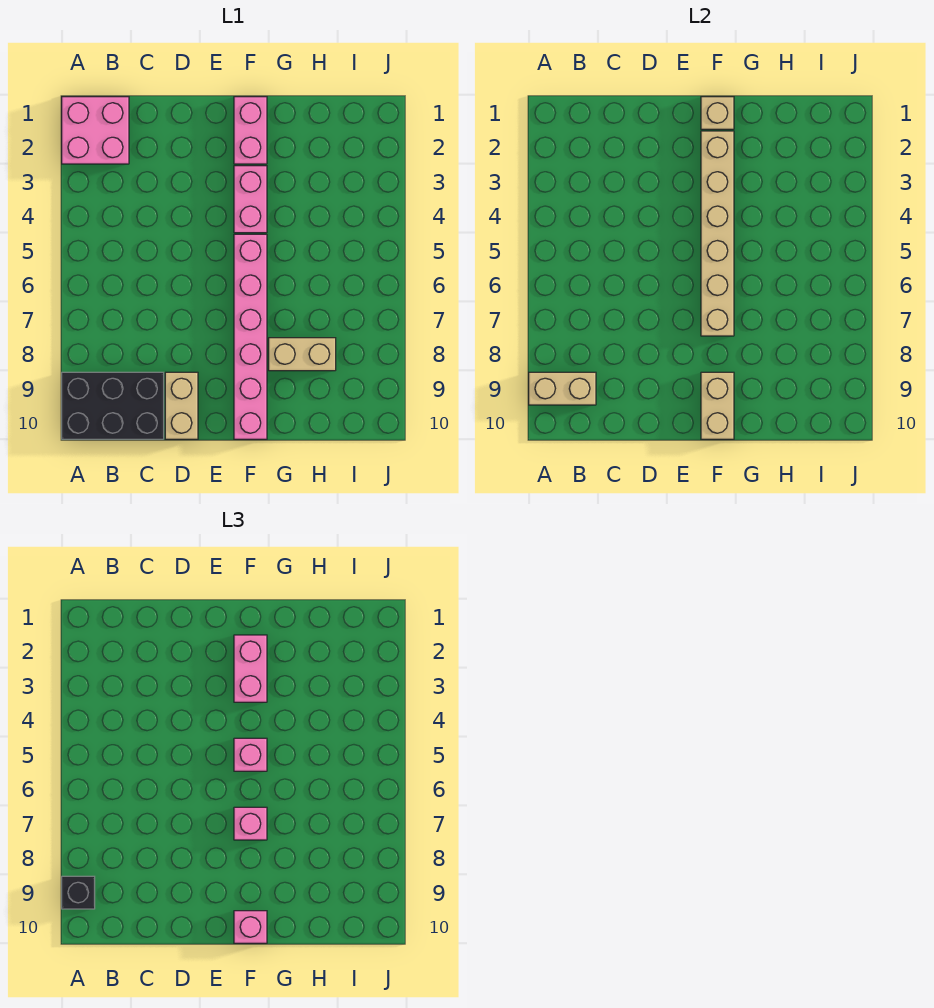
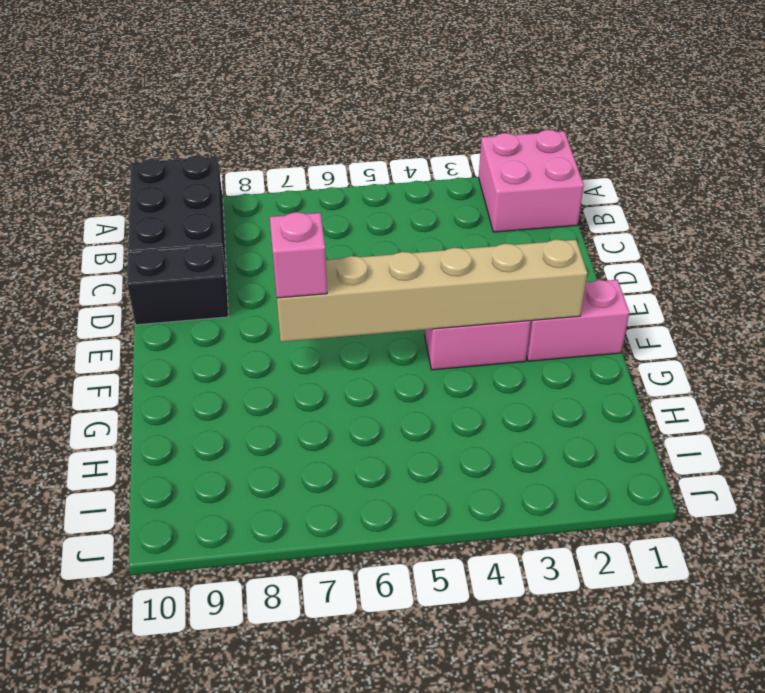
black 1x2 brick [127,245,228,325] -> tan 1x2 brick [165,372,198,439]
none -> pink 1x6 brick [234,234,267,439]
none -> tan 1x2 brick [269,338,336,371]
none -> tan 1x2 brick [529,372,596,405]

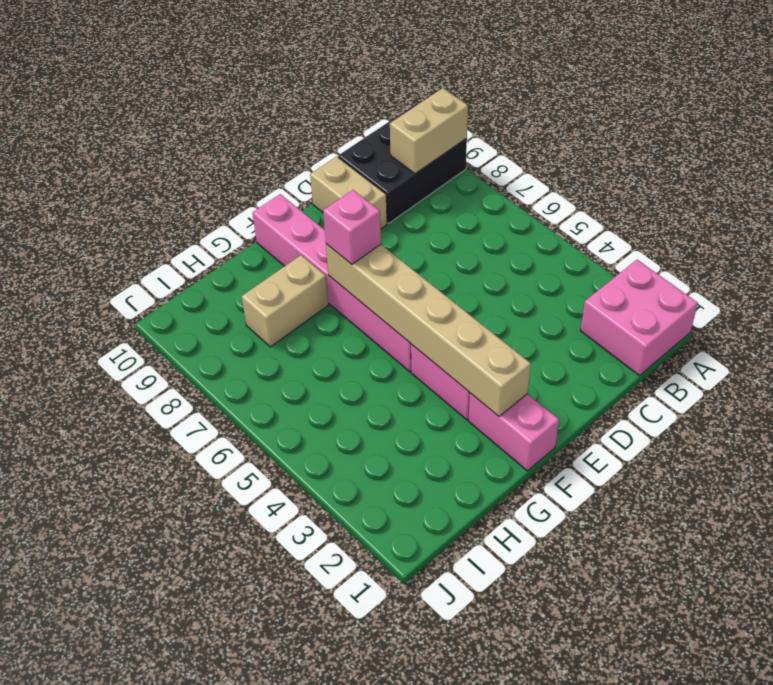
none -> tan 1x1 brick [701,97,734,129]
none -> tan 1x2 brick [701,372,734,439]
none -> black 1x1 brick [62,876,95,909]

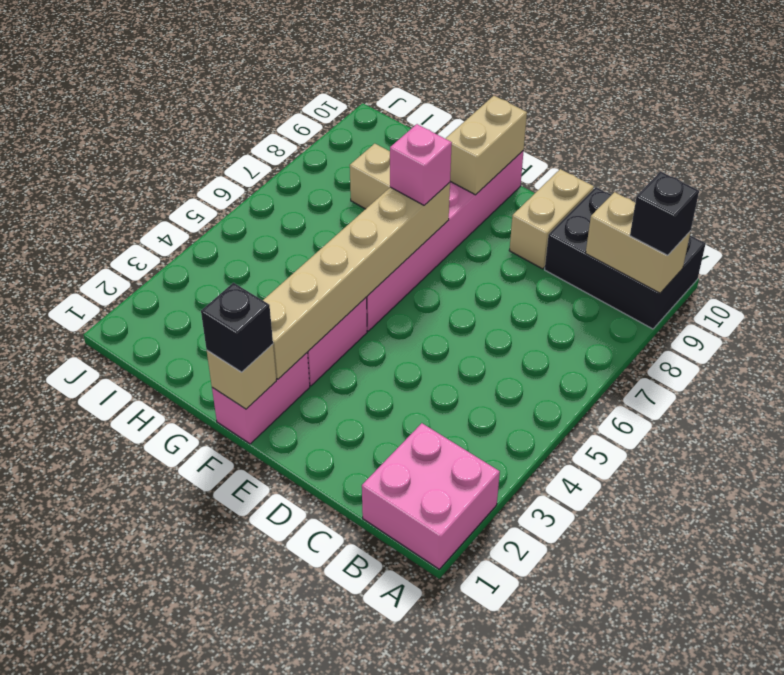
black 1x1 brick [201,283,273,372] -> none
none -> pink 1x2 brick [234,635,267,702]
none -> pink 1x1 brick [234,738,267,771]
none -> pink 1x1 brick [234,911,267,943]

